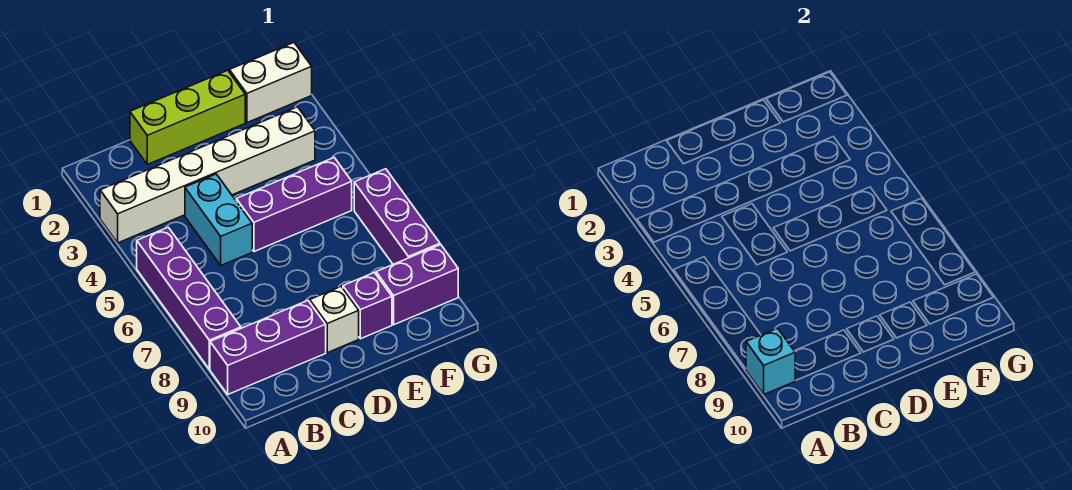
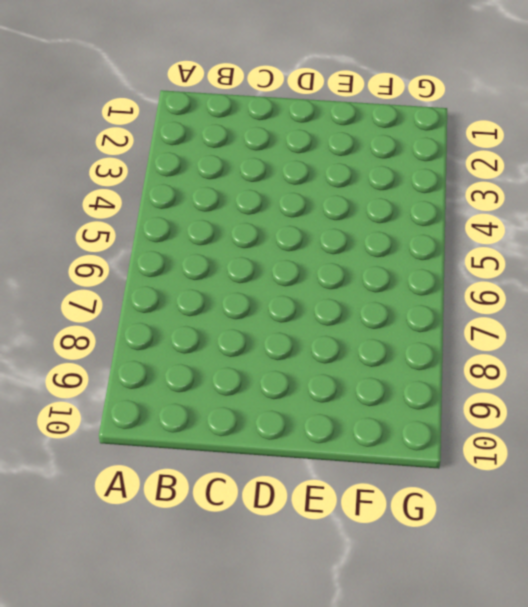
none -> white 1x6 brick [100,107,315,243]
none -> purple 1x4 brick [137,227,241,369]
none -> purple 1x3 brick [210,301,326,394]

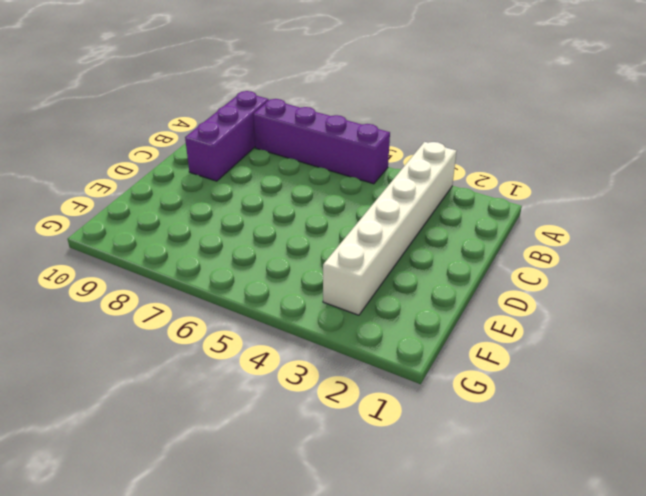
none -> lime 1x3 brick [130,70,245,164]
none -> cyan 1x2 brick [185,174,252,265]
none -> purple 1x3 brick [236,158,352,252]

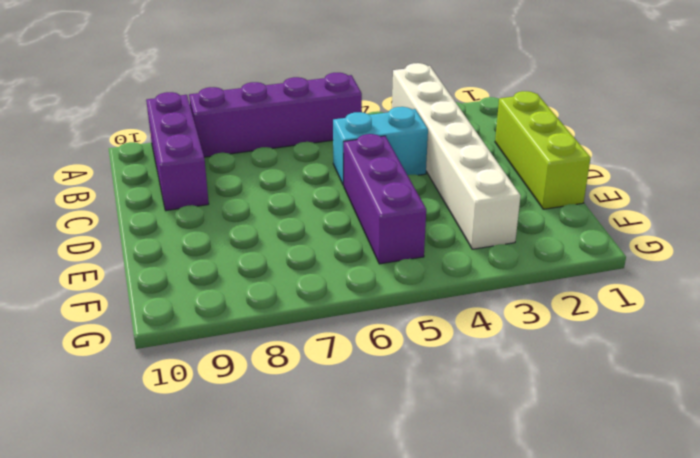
none -> white 1x1 brick [310,287,359,353]
none -> purple 1x1 brick [343,273,392,339]
none -> white 1x2 brick [229,43,312,123]

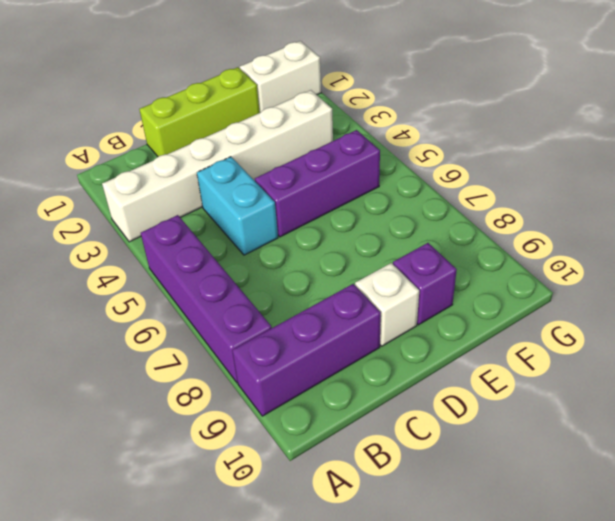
none -> purple 1x2 brick [376,245,458,325]
none -> purple 1x3 brick [354,169,440,264]
none -> cyan 1x1 brick [746,328,795,394]

